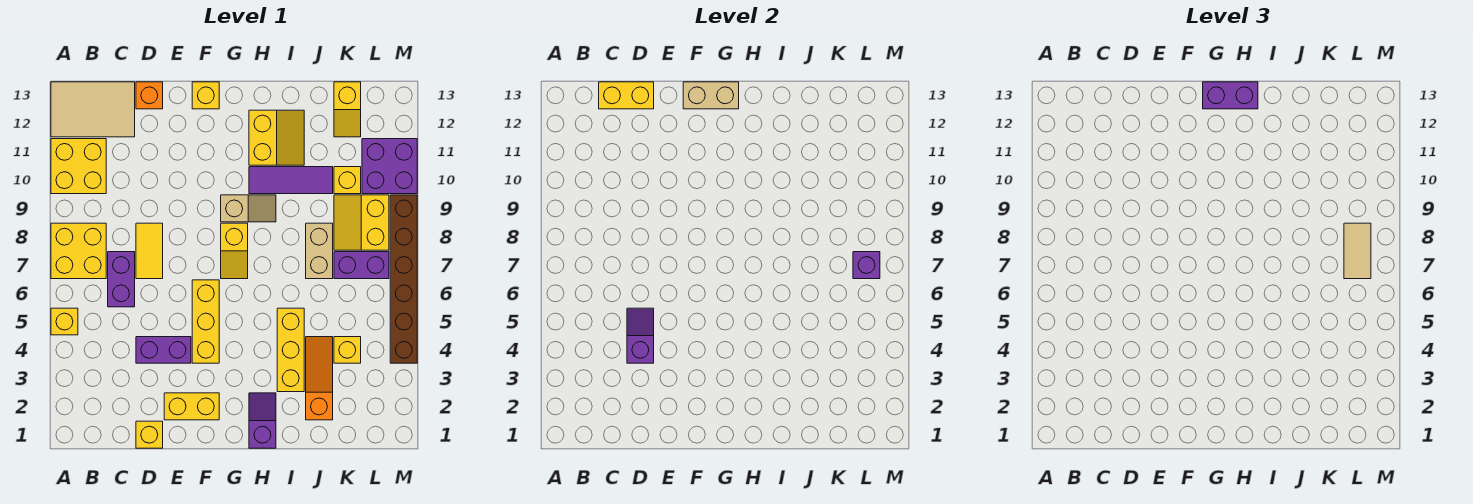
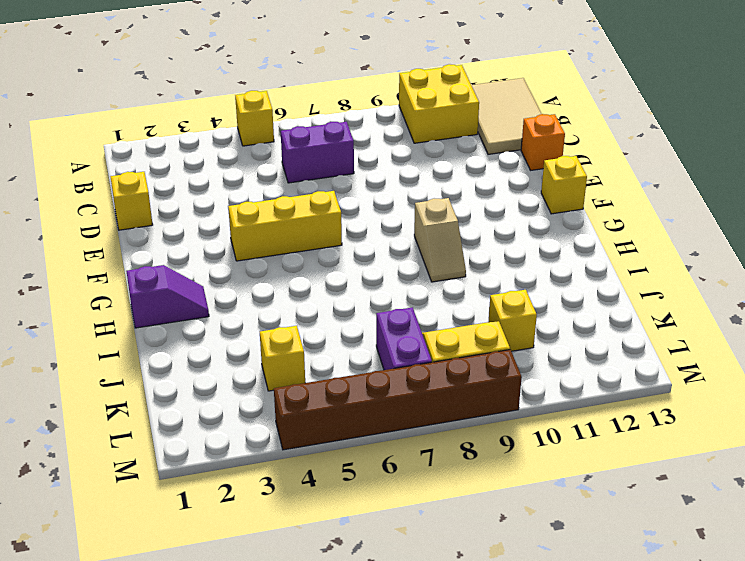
none -> yellow 2x2 brick [51,223,106,279]
none -> purple 1x2 brick [136,337,191,363]
none -> yellow 1x2 tile [136,223,163,279]
none -> yellow 1x2 brick [164,393,219,420]

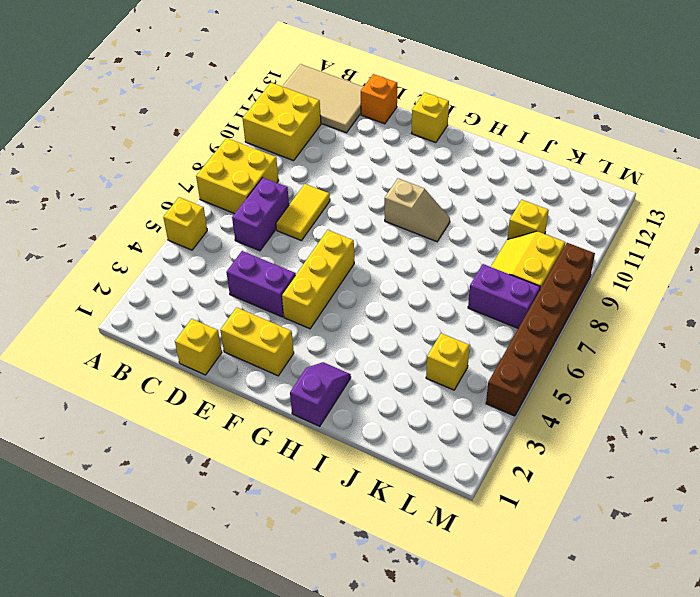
none -> yellow 1x2 slope [221,223,248,279]
none -> purple 1x3 tile [249,167,333,194]
none -> yellow 2x2 slope [249,110,304,165]
none -> yellow 1x3 brick [277,308,304,392]

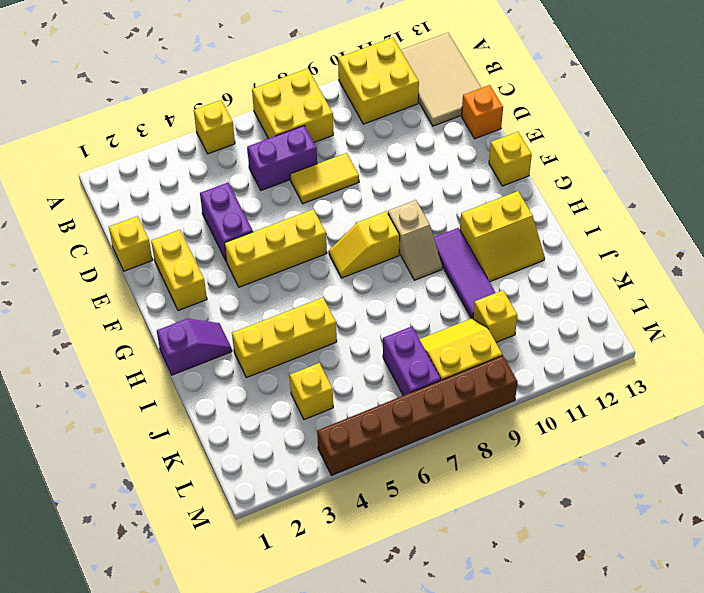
none -> orange 1x3 slope [306,337,333,420]
none -> tan 1x2 brick [306,223,333,279]
none -> yellow 1x2 slope [334,82,361,137]
none -> purple 2x2 brick [362,139,417,194]

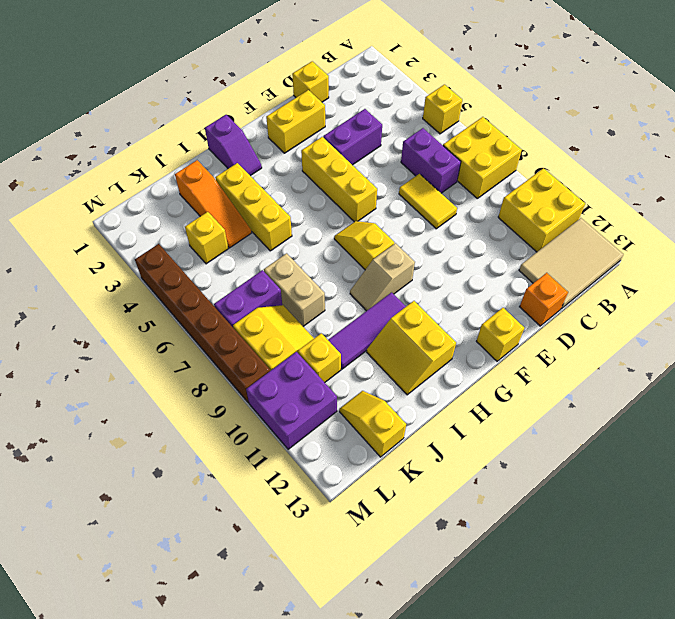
none -> yellow 1x2 brick [599,82,654,109]
none -> purple 1x2 slope [627,308,654,363]
none -> tan 1x2 brick [683,82,739,109]
none -> purple 1x1 brick [853,252,880,279]

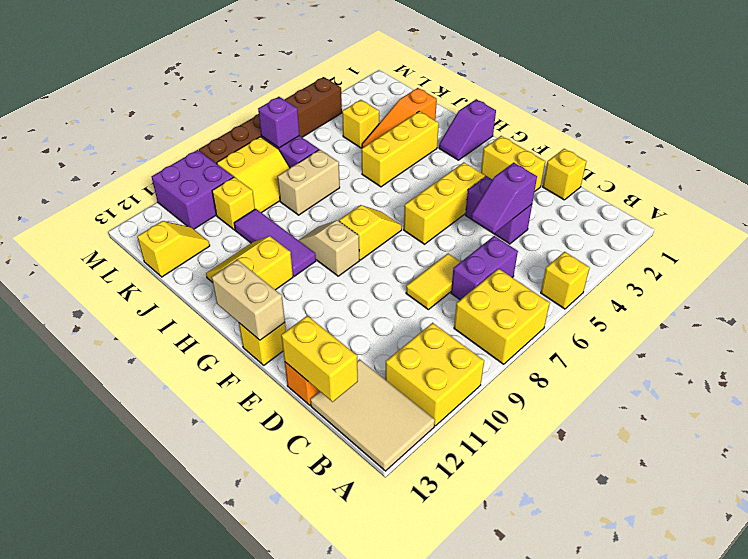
none -> purple 1x2 brick [1203,82,1258,109]
none -> tan 1x2 tile [1344,223,1371,279]

